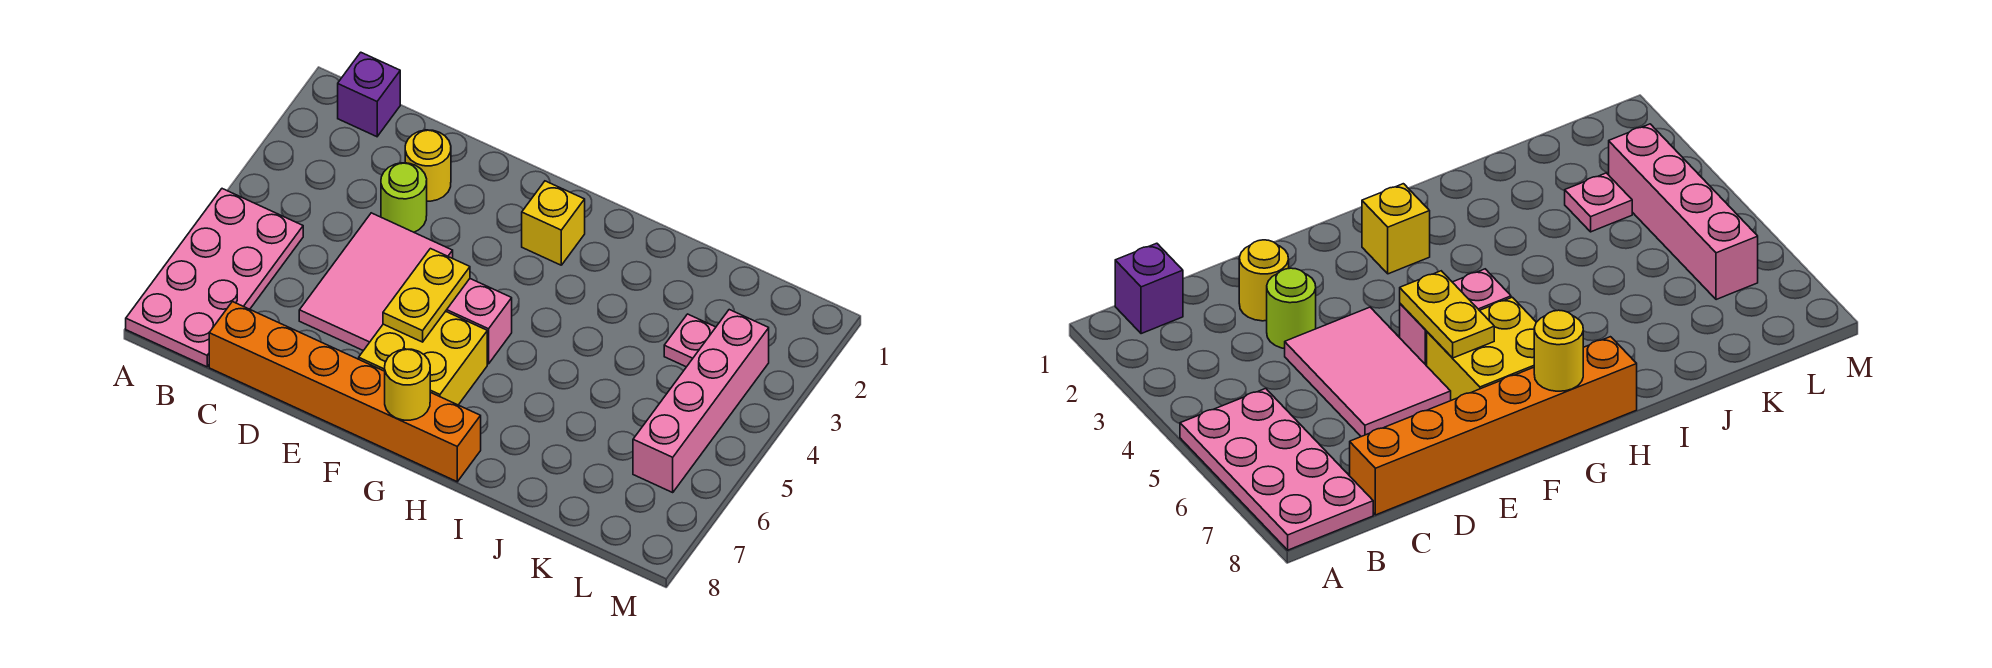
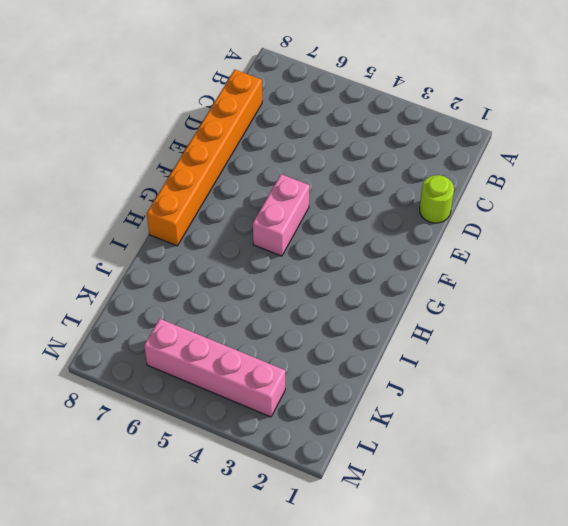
lime 1x1 round brick [420,175,454,223] -> lime 1x1 round brick moved to [381,163,427,232]
none -> pink 2x4 plate [126,189,303,367]
none -> purple 1x1 brick [338,52,400,137]
none -> yellow 1x1 round brick [405,130,451,201]

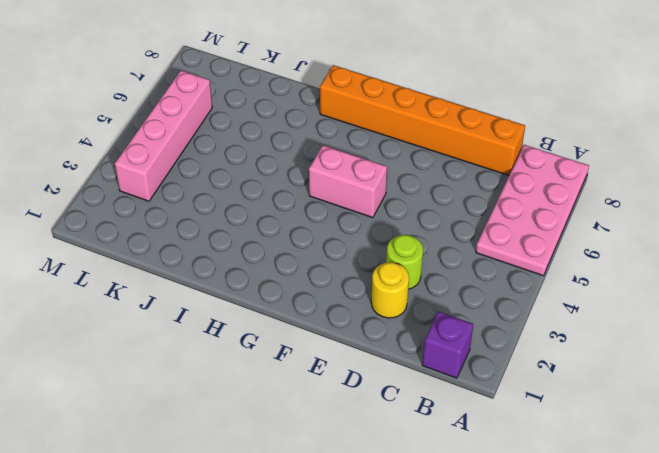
none -> pink 2x3 tile [299,213,453,351]
none -> yellow 2x2 brick [359,311,487,405]
none -> yellow 1x1 brick [522,181,585,265]

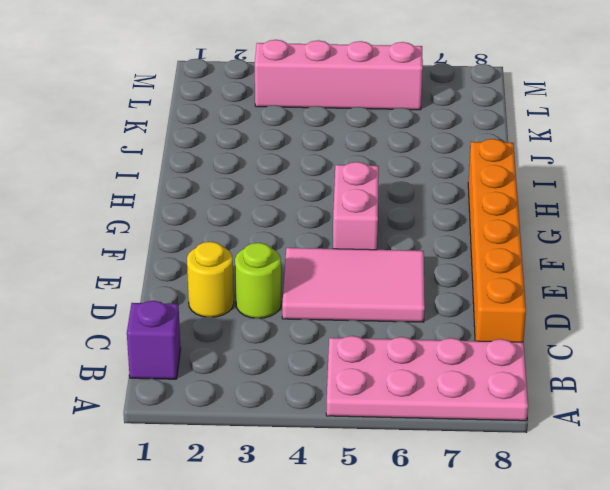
none -> yellow 2x2 brick [359,311,487,405]
none -> yellow 1x1 brick [522,181,585,265]
none -> pink 1x1 plate [664,314,716,367]

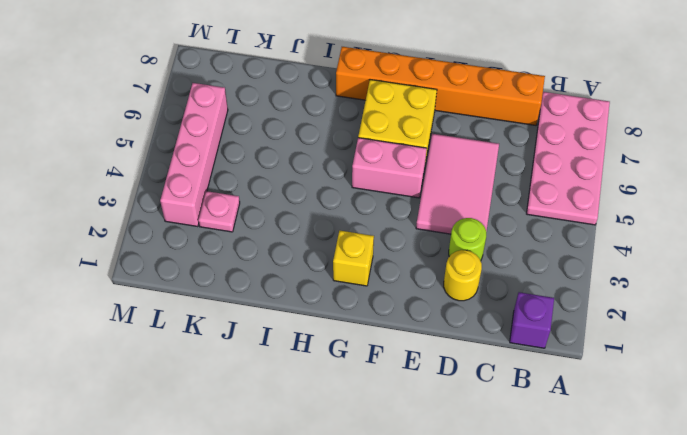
none -> yellow 1x2 plate [383,249,470,342]
none -> yellow 1x1 round brick [385,349,430,420]

